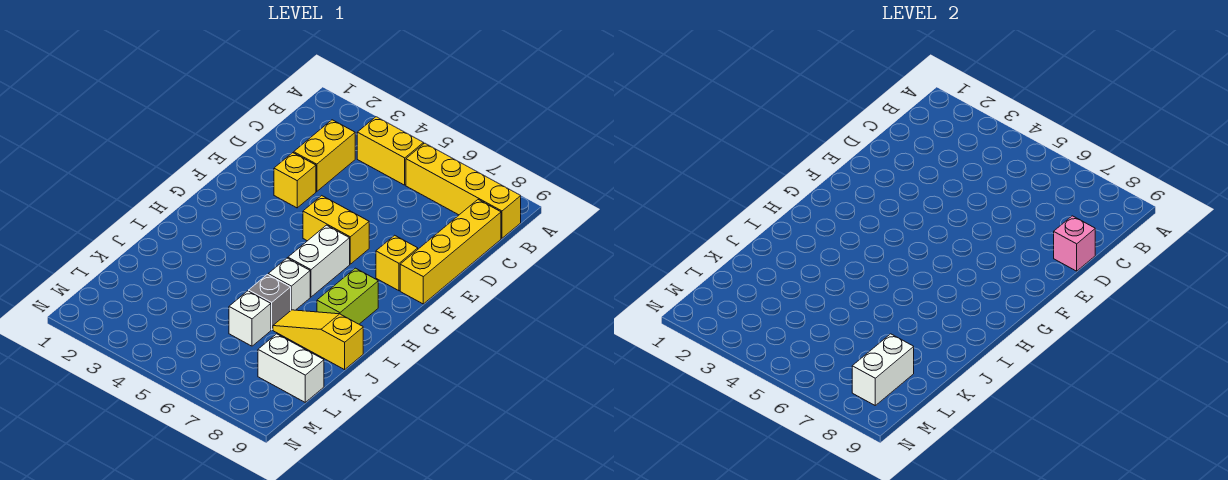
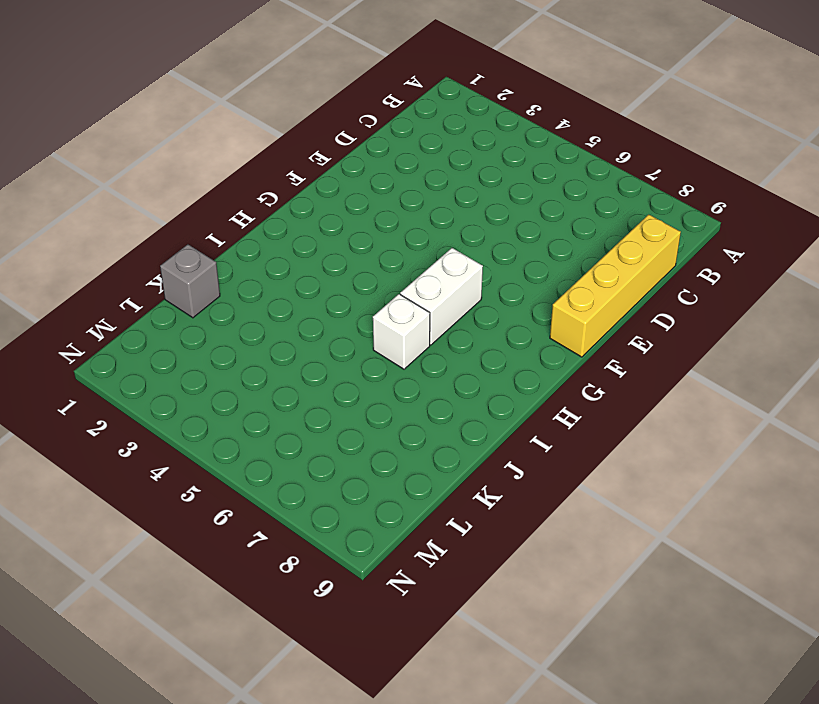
grey 1x1 brick [160,244,220,318] -> grey 1x1 brick moved to [249,275,291,330]
none -> yellow 1x2 brick [357,117,424,185]
none -> yellow 1x4 brick [406,143,521,238]
none -> yellow 1x2 brick [294,120,355,192]

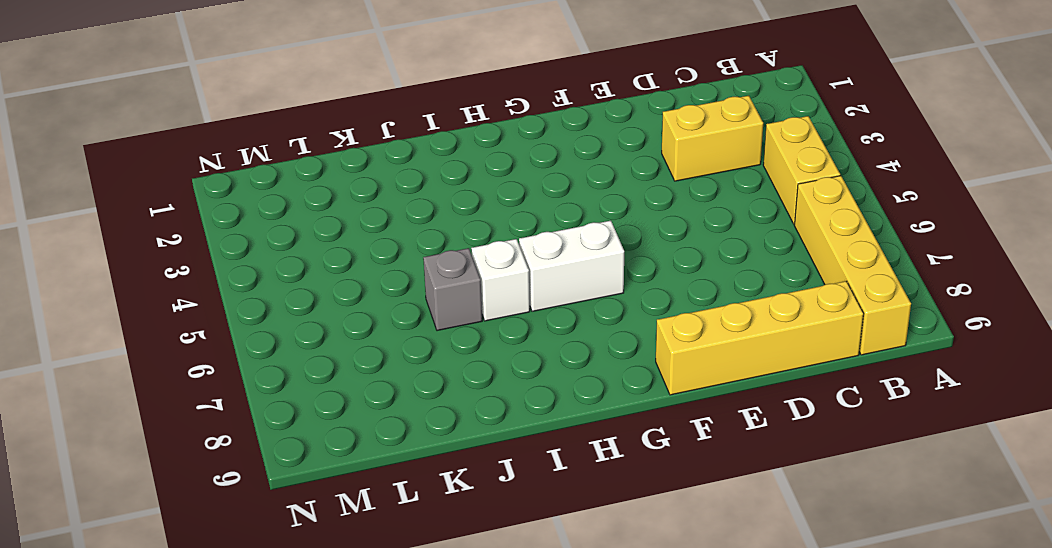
none -> yellow 1x1 brick [274,153,316,208]
none -> yellow 1x2 brick [303,196,369,264]
none -> yellow 1x1 brick [376,235,418,291]

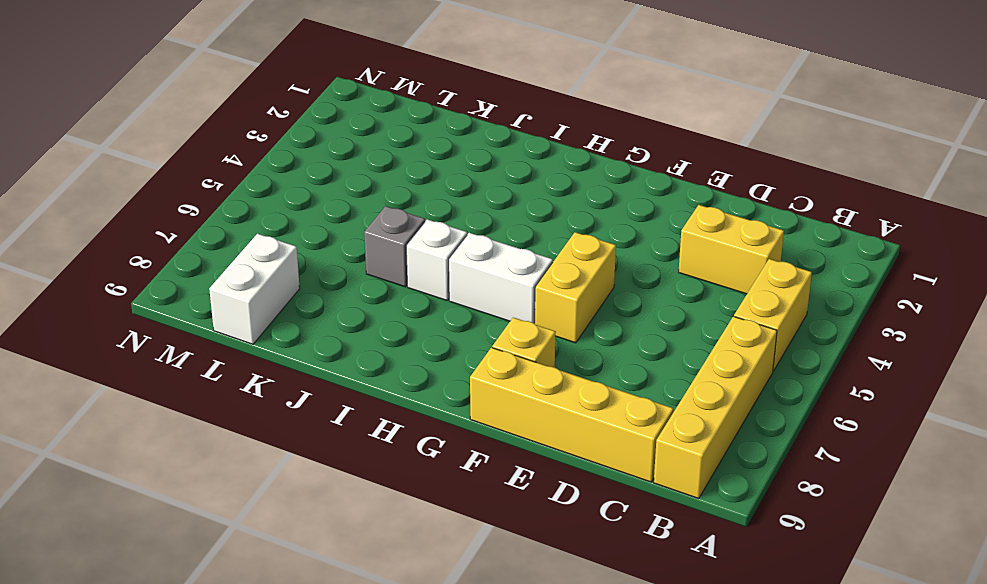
none -> yellow 1x1 brick [274,153,316,208]
none -> lime 1x2 brick [317,268,378,324]
none -> yellow 1x3 slope [273,310,363,370]

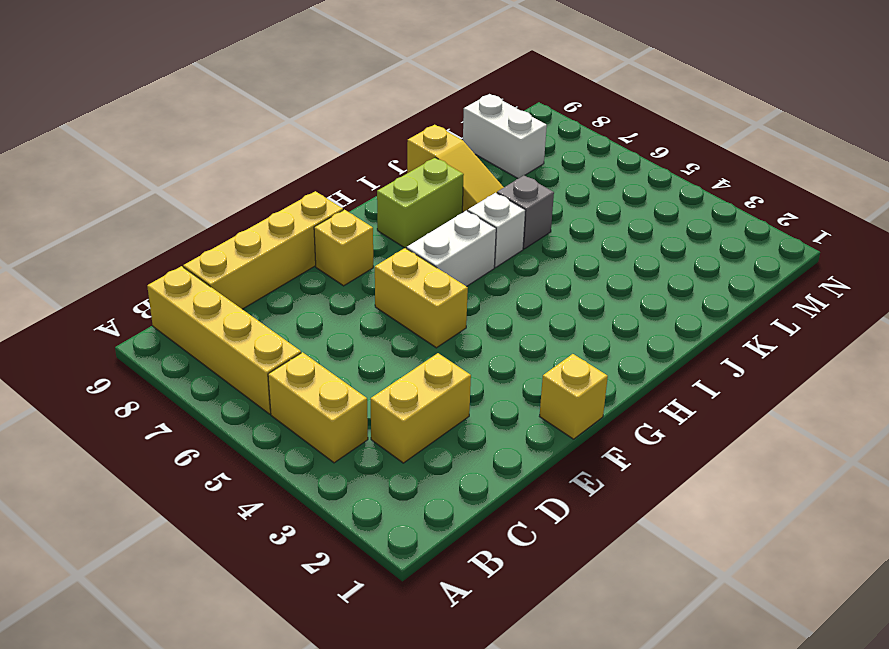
yellow 1x1 brick [539,354,608,439] -> yellow 1x1 brick moved to [274,153,316,208]
none -> white 1x1 brick [229,291,271,346]
none -> pink 1x1 brick [1054,216,1095,271]
none -> white 1x2 brick [852,334,914,405]

